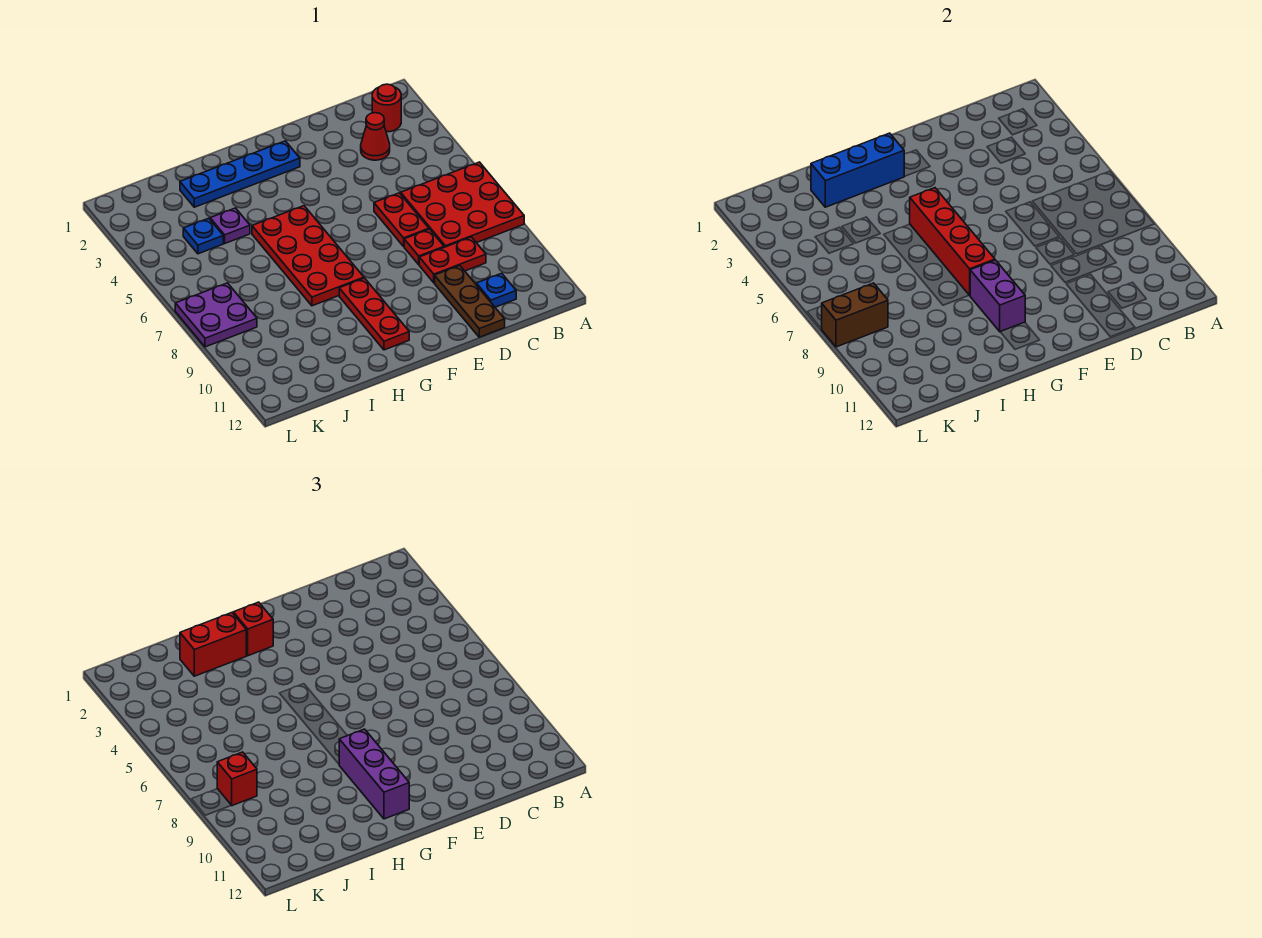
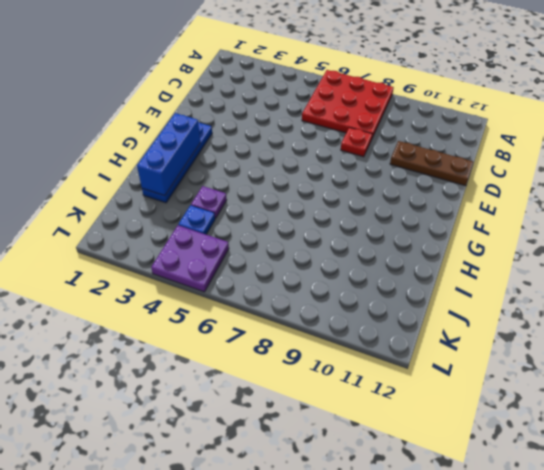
purple 2x2 plate [151,225,229,292] -> purple 2x2 plate moved to [175,283,257,347]
none -> red 1x1 round brick [372,84,401,132]
none -> red 1x1 cone [361,113,390,160]
none -> red 1x2 plate [419,237,486,283]

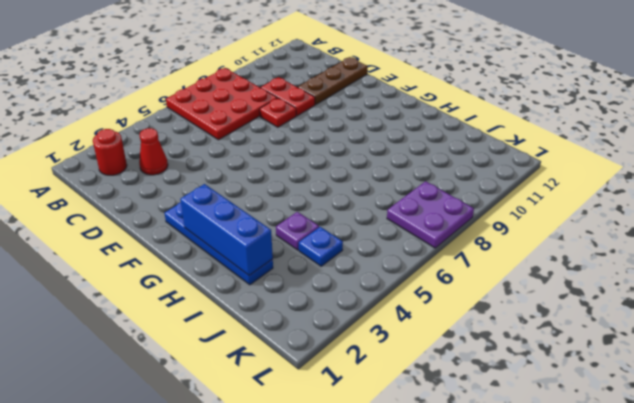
none -> blue 1x1 plate [476,273,516,307]
none -> red 1x2 plate [374,193,429,246]
none -> red 2x4 plate [252,206,364,306]

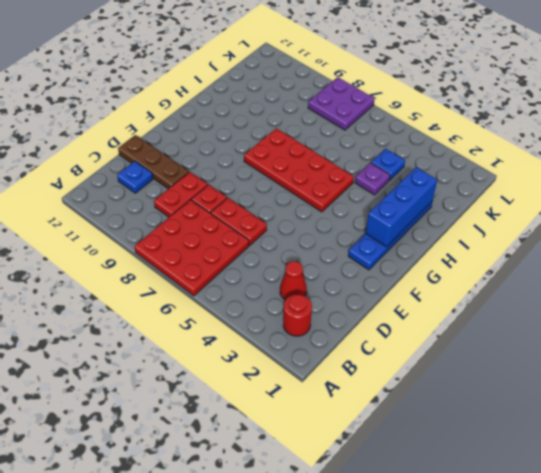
none -> red 1x3 plate [339,278,409,350]
none -> red 1x4 brick [910,188,995,295]
none -> purple 1x2 brick [970,260,1025,332]

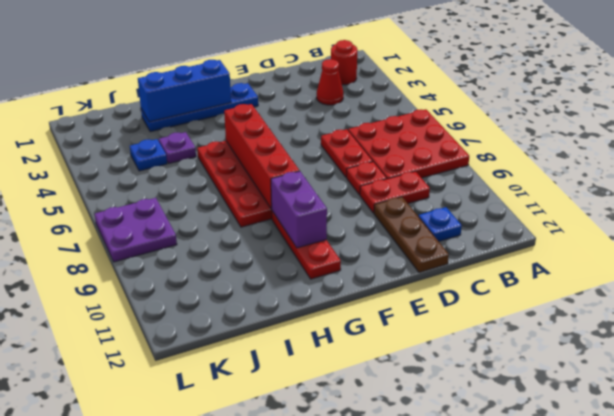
none -> brown 1x2 brick [822,283,888,347]
none -> red 1x1 brick [233,602,273,656]
none -> purple 1x3 brick [339,729,409,819]

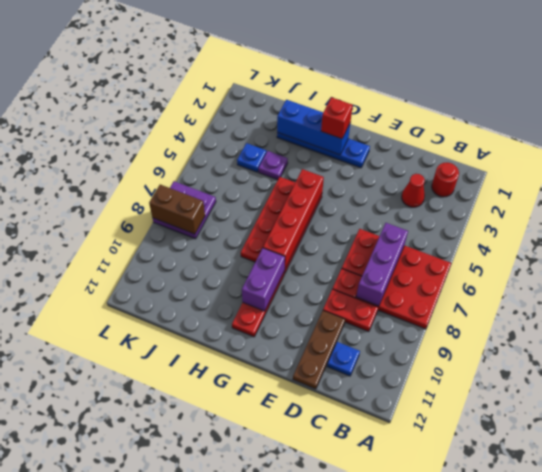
purple 1x3 brick [356,223,408,306] -> purple 1x3 brick moved to [339,729,409,819]
none -> red 1x2 brick [180,613,246,676]
none -> red 1x1 brick [217,752,257,806]

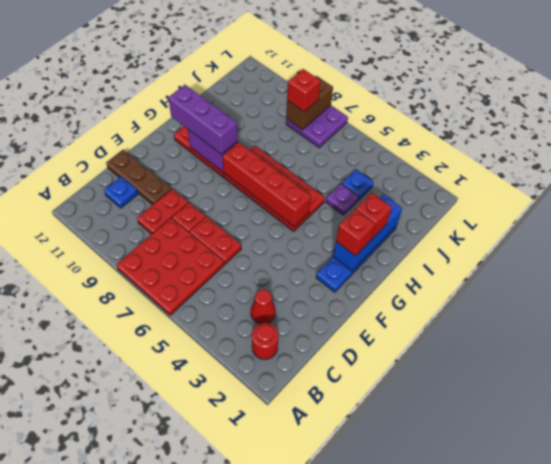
red 1x1 brick [356,193,392,239] -> red 1x2 brick [180,613,246,676]

